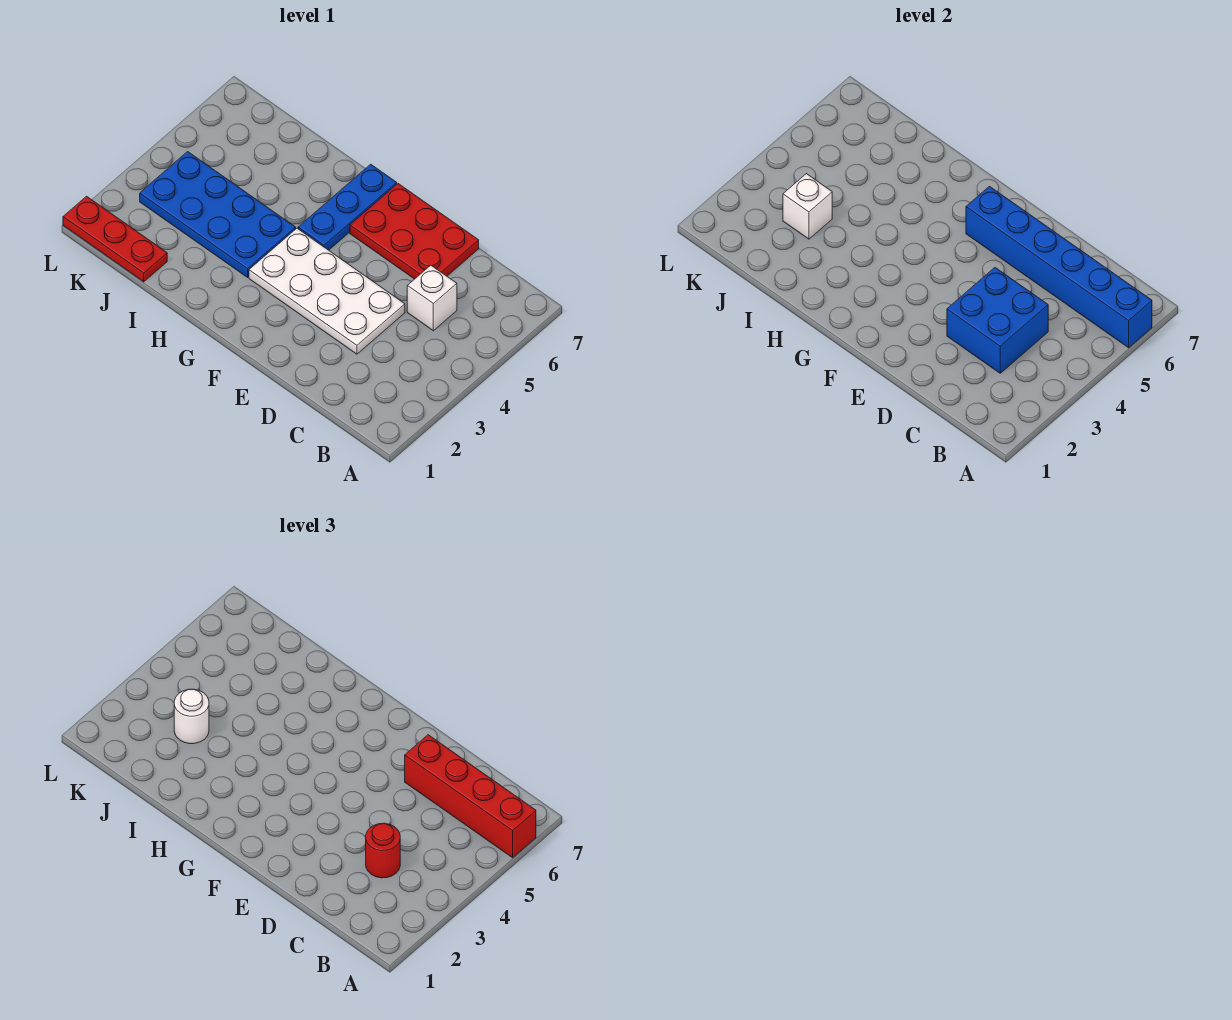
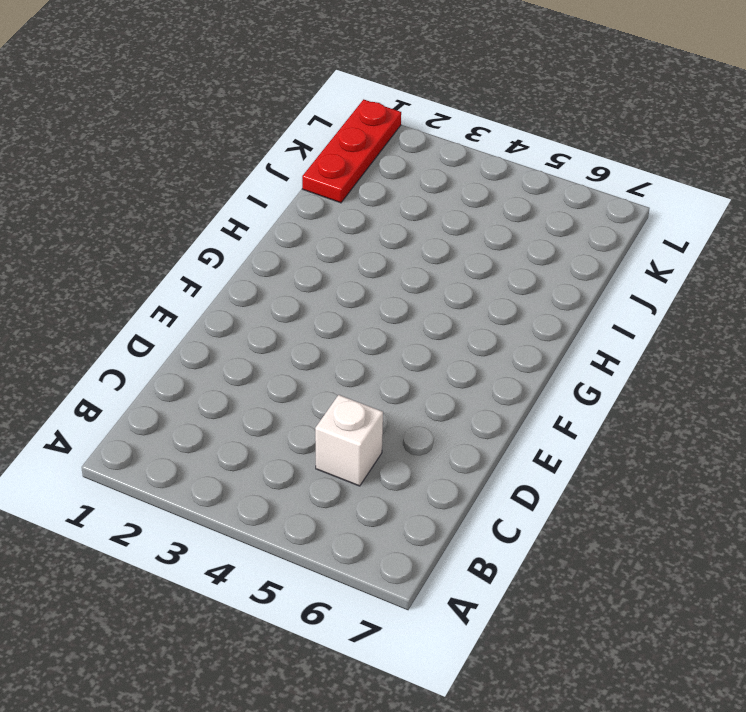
none -> white 2x4 plate [249,228,405,354]
none -> red 2x3 plate [350,184,479,279]
none -> blue 1x3 plate [298,164,397,250]

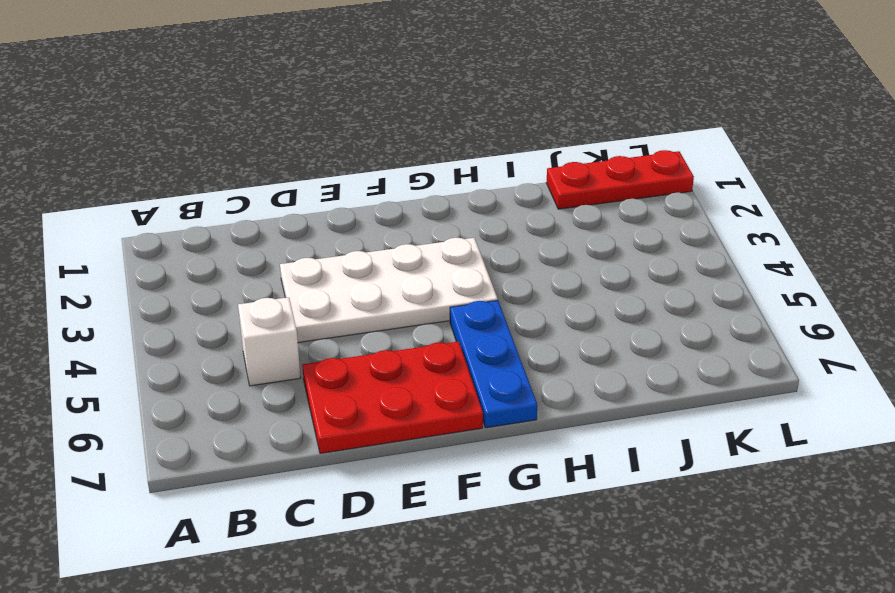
none -> blue 2x4 plate [140,152,296,277]
none -> blue 1x6 brick [966,186,1152,348]
none -> blue 2x2 brick [947,268,1048,373]

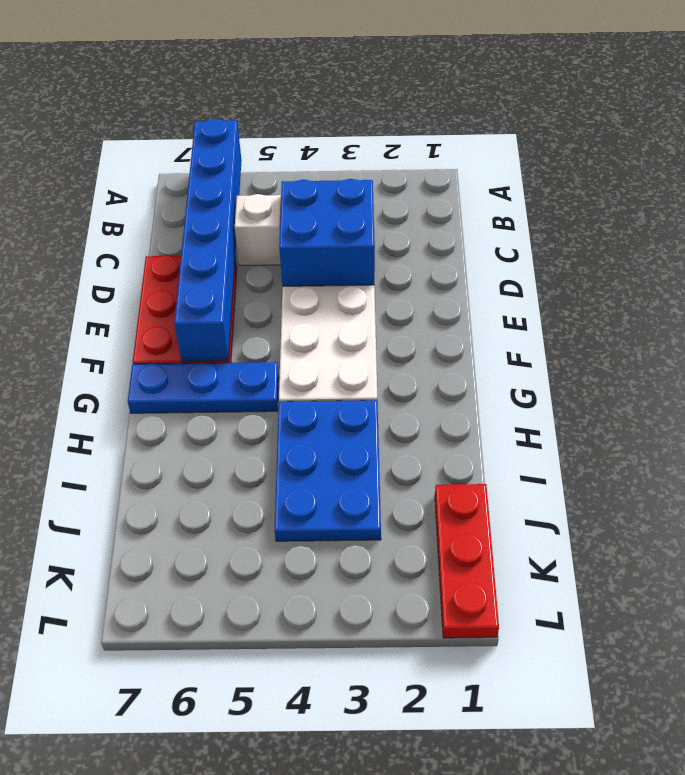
blue 2x3 plate [275,400,381,541] -> blue 2x4 plate [140,152,296,277]
none -> white 1x1 brick [783,174,832,239]
none -> red 1x4 brick [405,735,536,858]
none -> red 1x1 round brick [366,823,400,878]

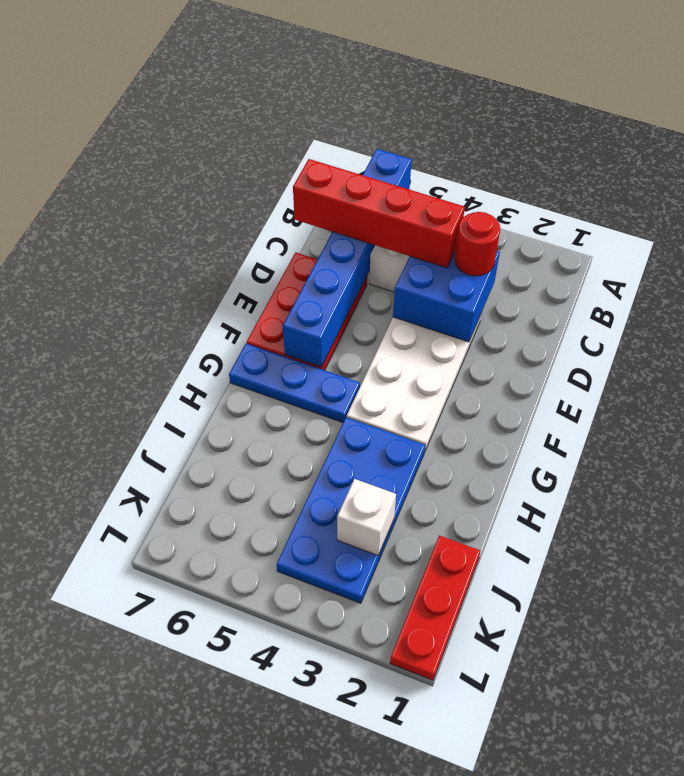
red 1x4 brick [293,159,465,268] -> red 1x4 brick turned to [405,735,536,858]
none -> white 1x1 round brick [174,689,209,744]

